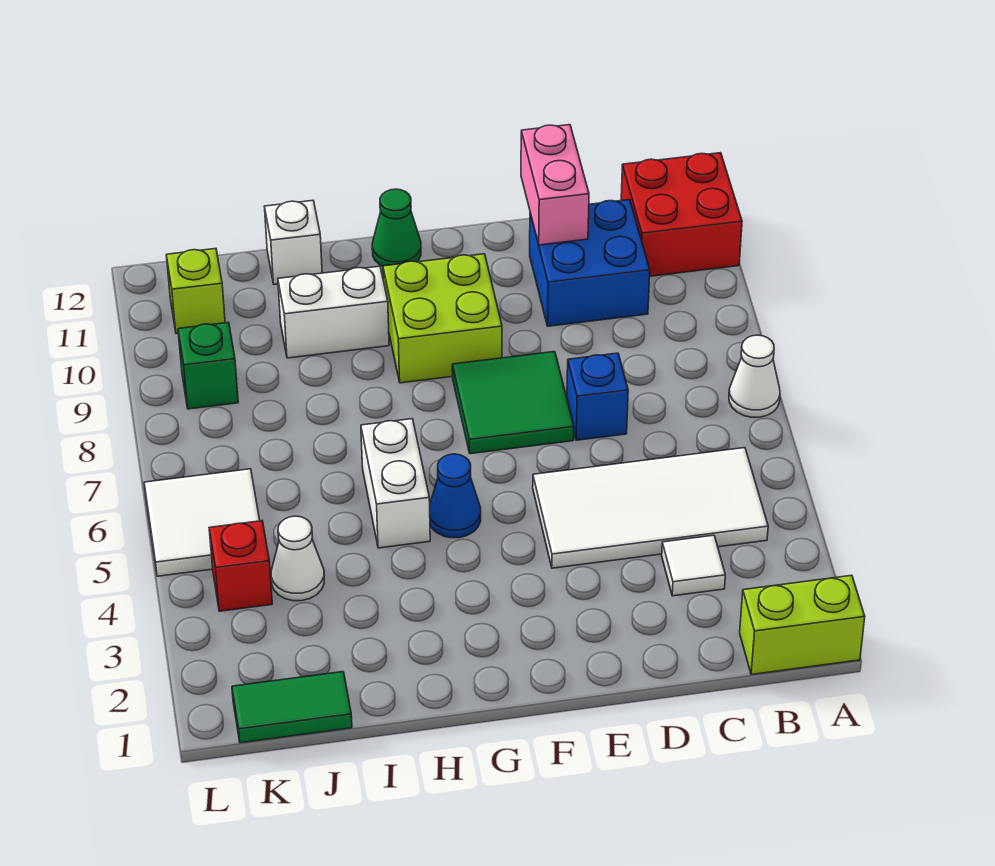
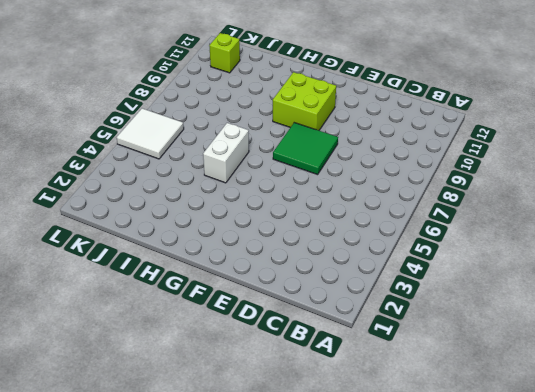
none -> lime 1x2 brick [740,575,865,675]
none -> white 1x1 cone [729,335,780,417]
none -> red 2x2 brick [621,153,742,276]

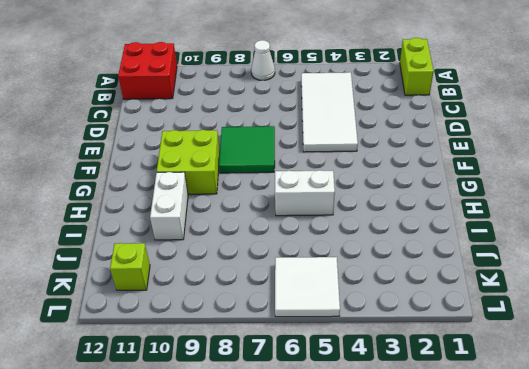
none -> white 1x1 tile [662,535,725,596]
none -> blue 2x2 brick [530,200,650,326]
none -> blue 1x1 brick [567,353,628,440]

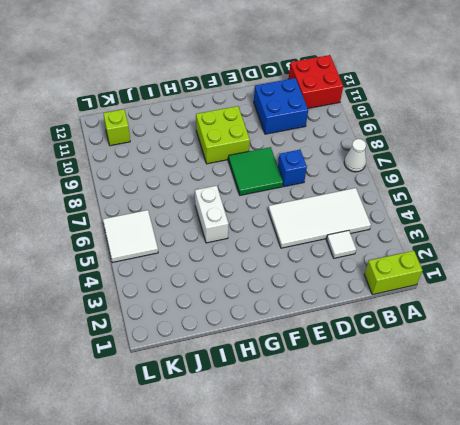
none -> blue 1x1 cone [430,454,481,538]
none -> green 1x1 cone [372,189,421,266]
none -> white 1x2 brick [278,266,389,358]

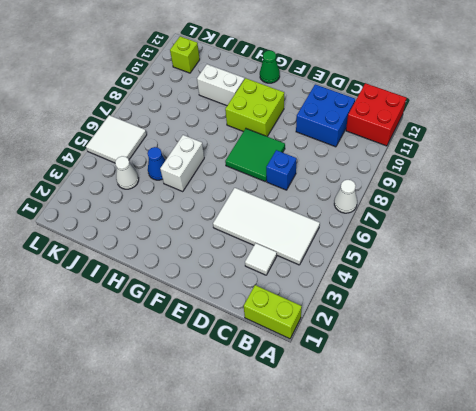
blue 1x1 cone [147,147,166,180] -> blue 1x1 cone moved to [430,454,481,538]
none -> white 1x1 brick [264,201,322,284]
none -> green 1x2 tile [232,672,352,743]
none -> red 1x1 brick [209,521,272,611]

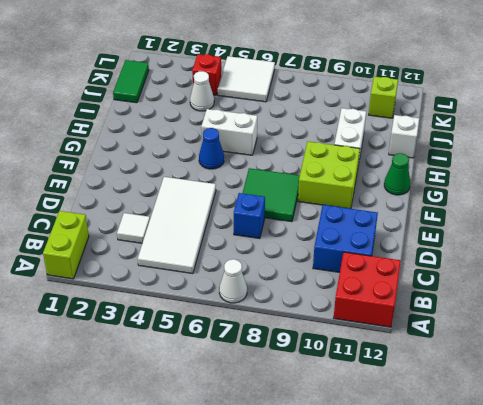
none -> green 1x1 brick [178,322,238,409]
none -> pink 1x2 brick [521,125,589,245]

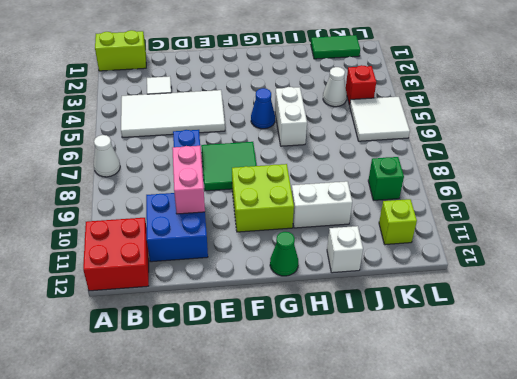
pink 1x2 brick [172,146,205,214] -> pink 1x2 brick moved to [521,125,589,245]

